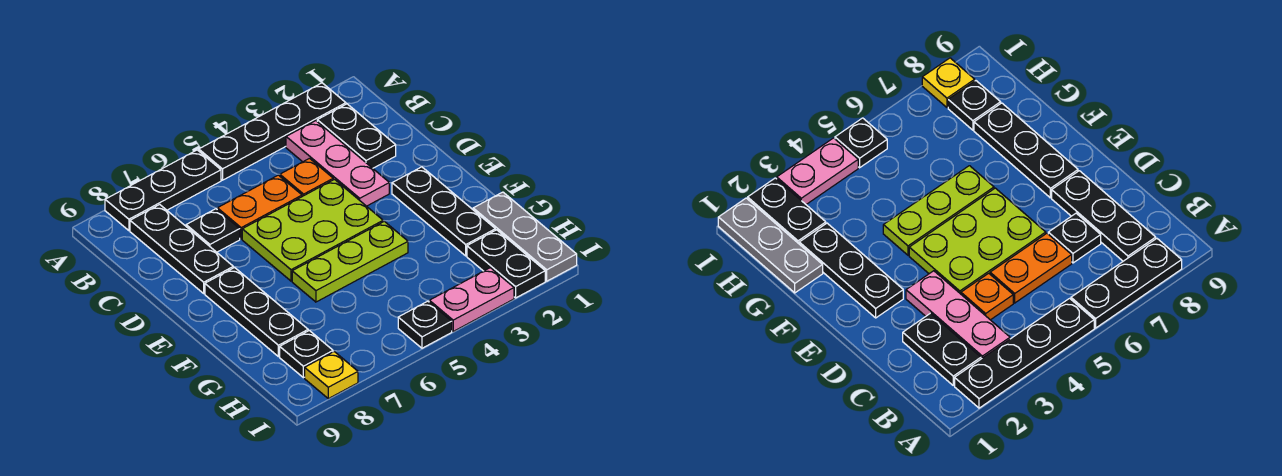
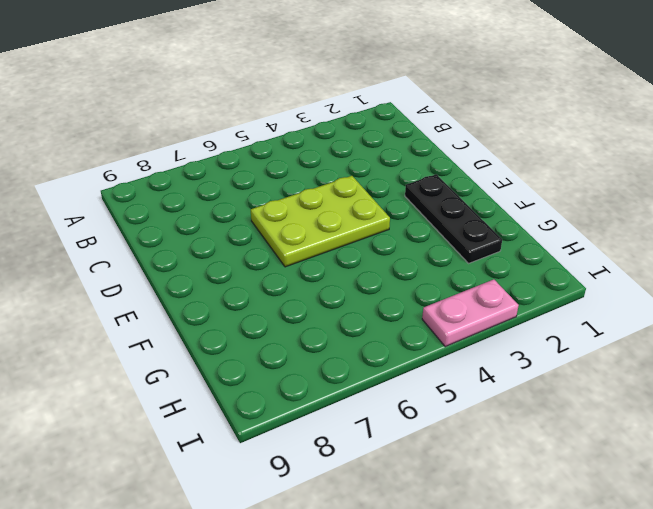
none -> black 1x4 plate [199,83,346,180]
none -> black 1x3 plate [105,150,221,231]
none -> black 1x2 plate [317,104,396,168]

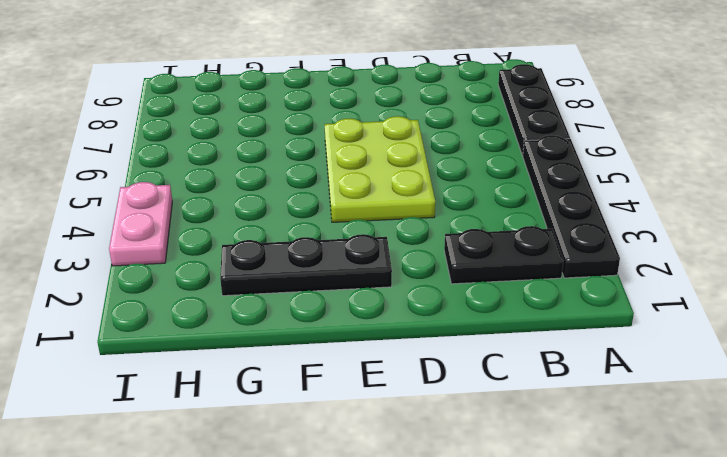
none -> pink 1x3 plate [286,121,389,206]
none -> black 1x3 plate [130,205,233,293]
none -> orange 1x1 plate [280,158,333,196]

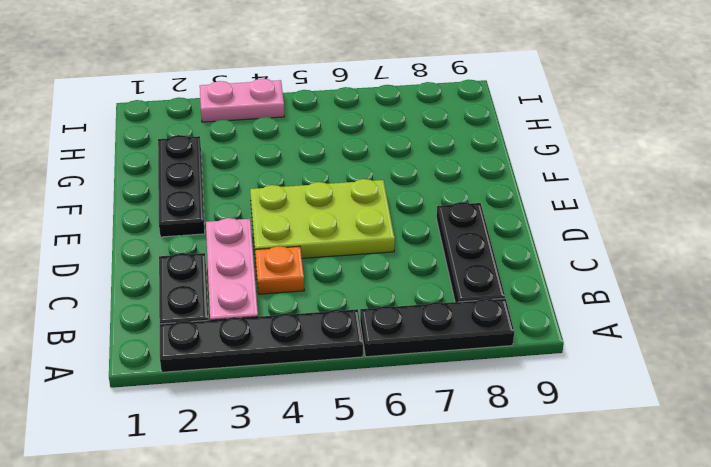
none -> orange 1x2 plate [217,175,302,239]
none -> black 1x1 plate [186,209,240,252]
none -> black 1x3 plate [205,268,308,357]

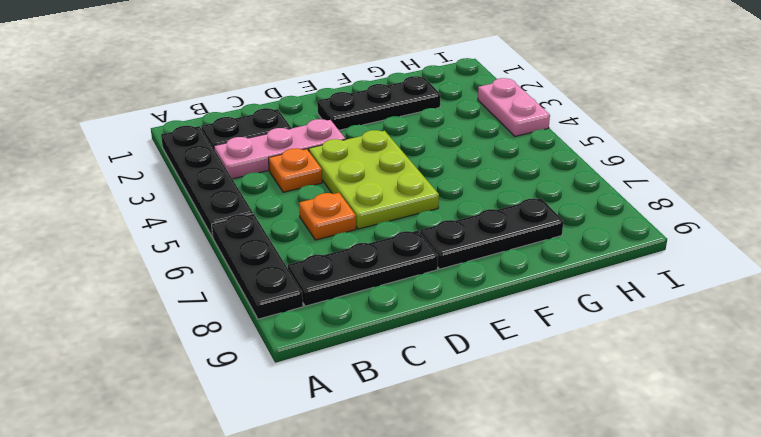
orange 1x1 plate [299,193,356,240] -> orange 1x2 plate [217,175,302,239]
none -> black 1x1 plate [186,209,240,252]
none -> lime 1x3 plate [292,221,408,302]
none -> grey 1x3 plate [473,192,577,281]

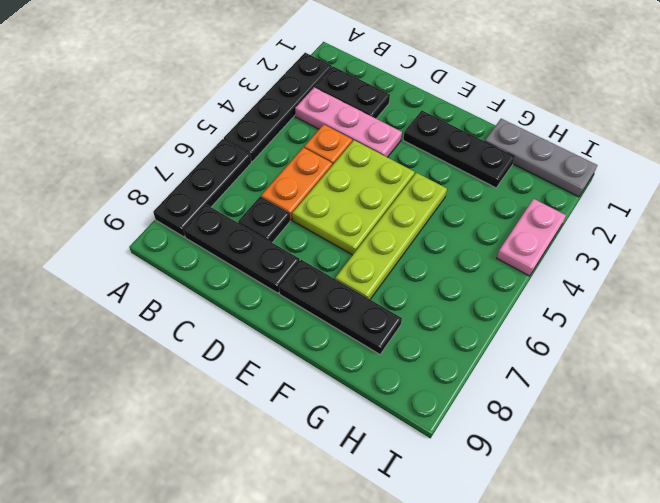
lime 1x4 plate [335,173,447,299] -> lime 1x3 plate [292,221,408,302]
none -> black 1x2 plate [467,230,545,298]
none -> black 1x1 plate [280,331,333,378]
none -> black 1x1 plate [398,301,452,348]

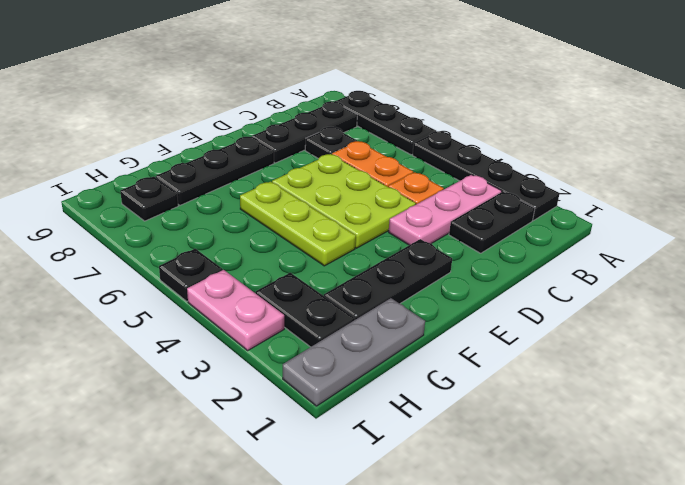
black 1x2 plate [256,273,355,347] -> black 1x2 plate turned to [467,230,545,298]
none -> yellow 1x1 plate [305,352,358,399]

